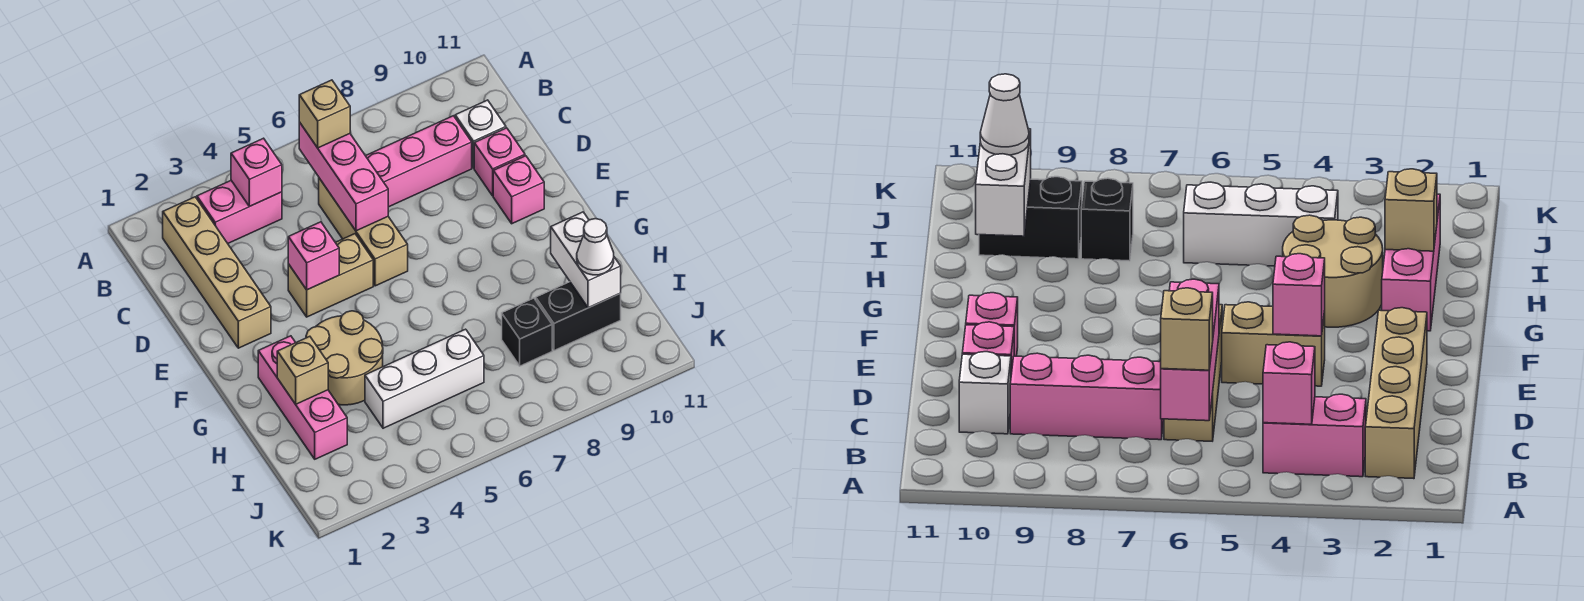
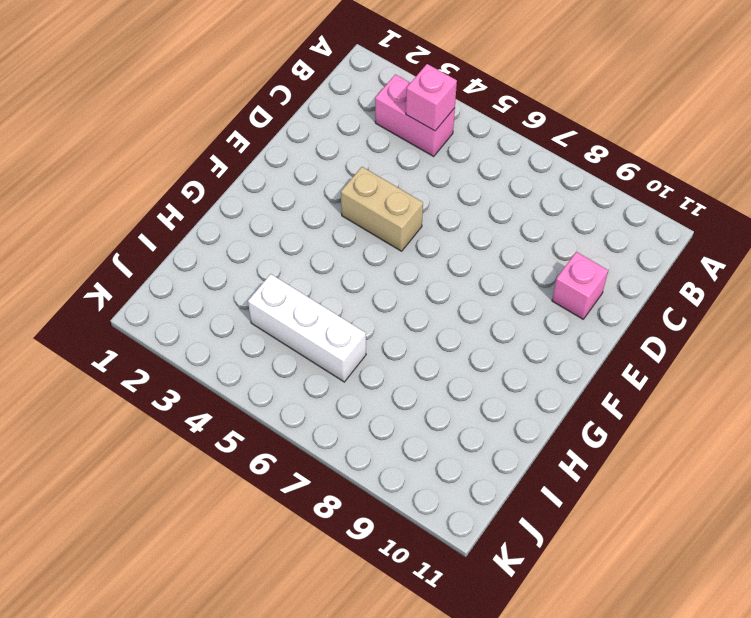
none -> tan 1x4 brick [163,197,271,348]
none -> tan 1x3 brick [319,178,408,286]
none -> pink 1x3 brick [366,116,472,207]

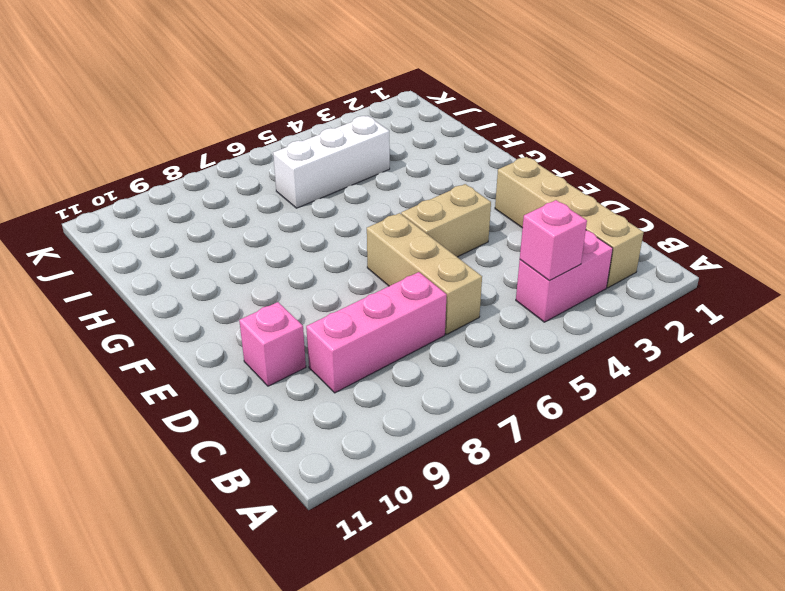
none -> white 1x1 brick [455,100,506,168]
none -> pink 1x1 brick [493,156,544,224]
none -> pink 1x3 brick [258,336,347,459]

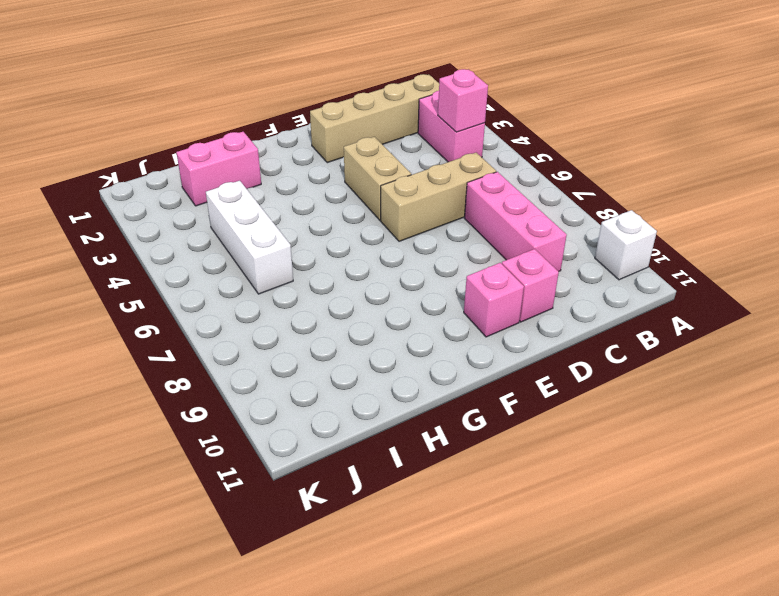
white 1x1 brick [595,210,657,280] -> white 1x1 brick moved to [455,100,506,168]
pink 1x2 brick [176,132,261,206] -> pink 1x3 brick [258,336,347,459]
none -> tan 2x2 round brick [306,311,383,405]
none -> black 1x1 brick [502,298,552,366]
none -> black 1x2 brick [536,282,621,350]

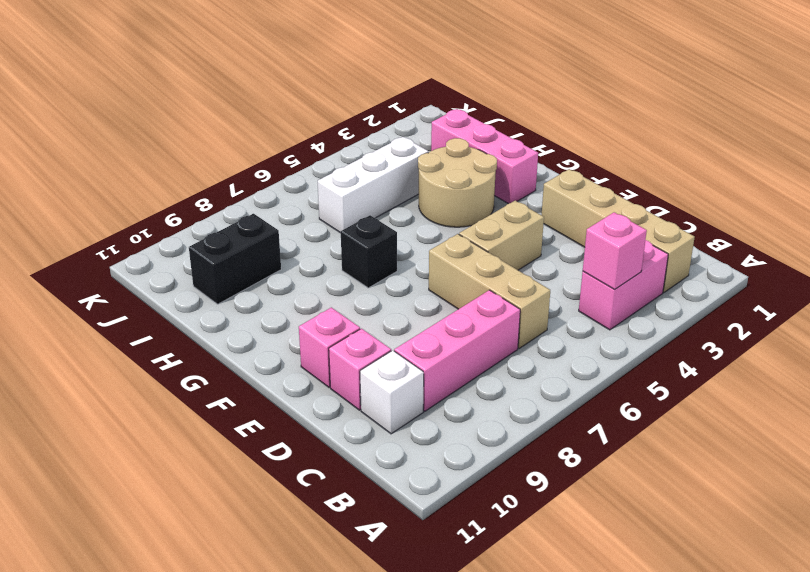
black 1x1 brick [341,215,397,288] -> black 1x1 brick moved to [502,298,552,366]
none -> pink 1x3 brick [299,122,388,231]
none -> pink 1x1 brick [288,222,339,290]
none -> tan 1x1 brick [277,336,328,404]

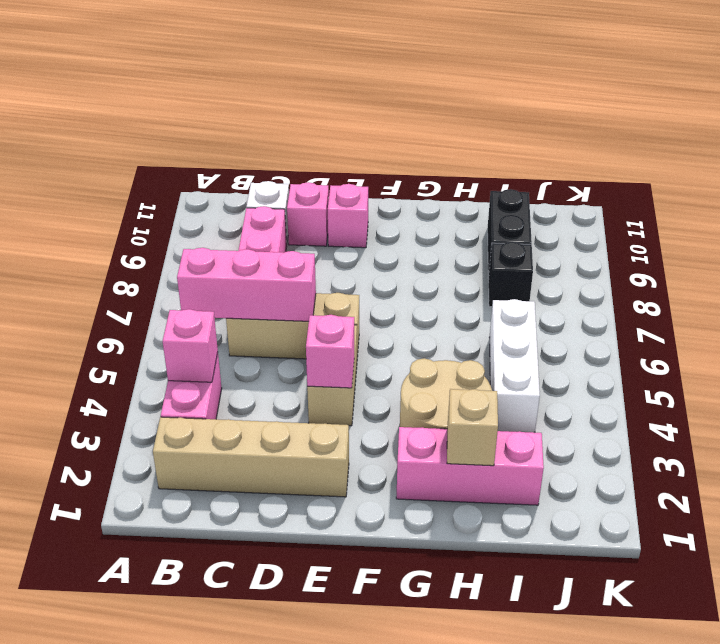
none -> white 1x2 brick [551,212,621,308]
none -> tan 1x1 brick [299,80,350,148]
none -> white 1x1 cone [577,219,614,275]

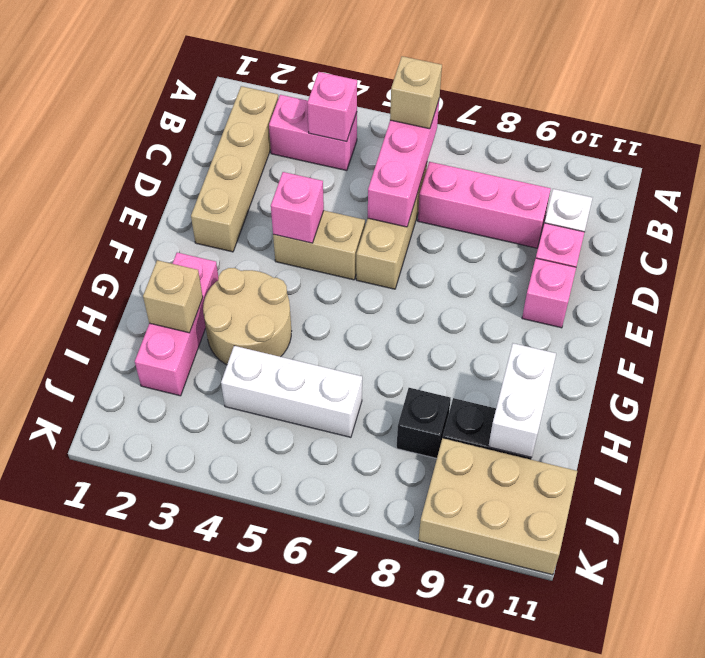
tan 2x3 brick [418,438,577,575] -> none
none -> white 1x1 cone [577,219,614,275]

